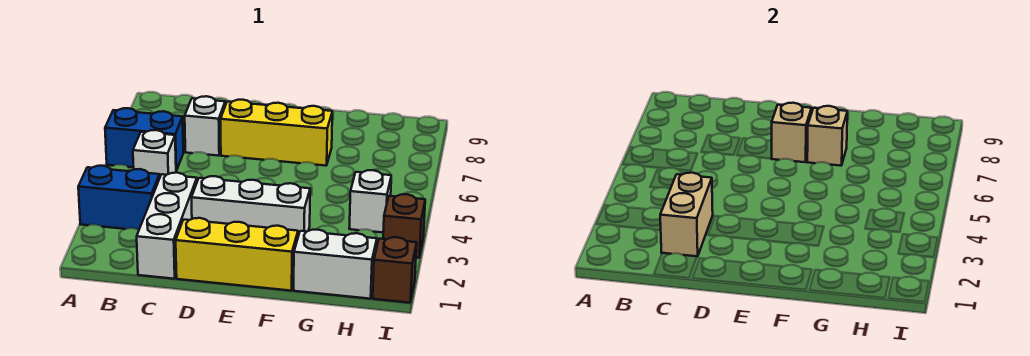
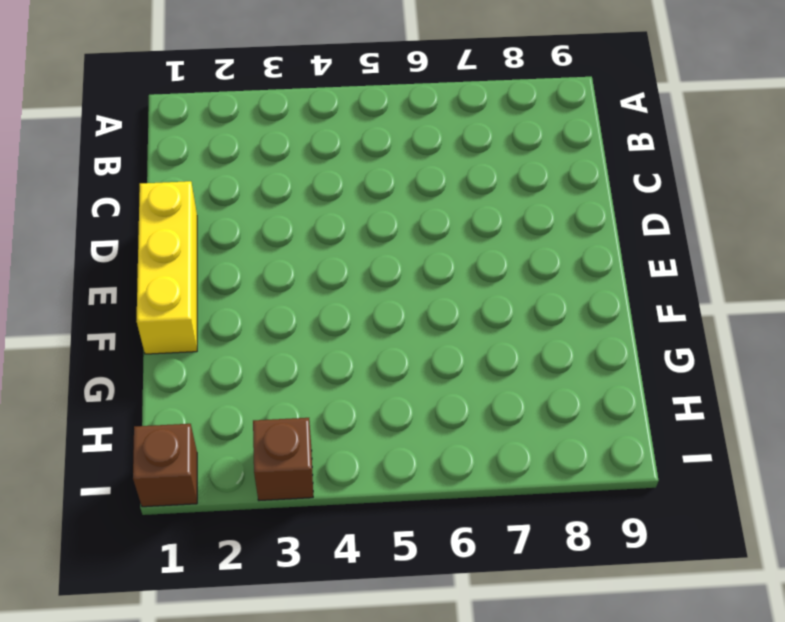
none -> blue 1x2 brick [78,166,160,230]
none -> blue 1x2 brick [105,108,183,171]
none -> white 1x1 brick [133,130,176,176]

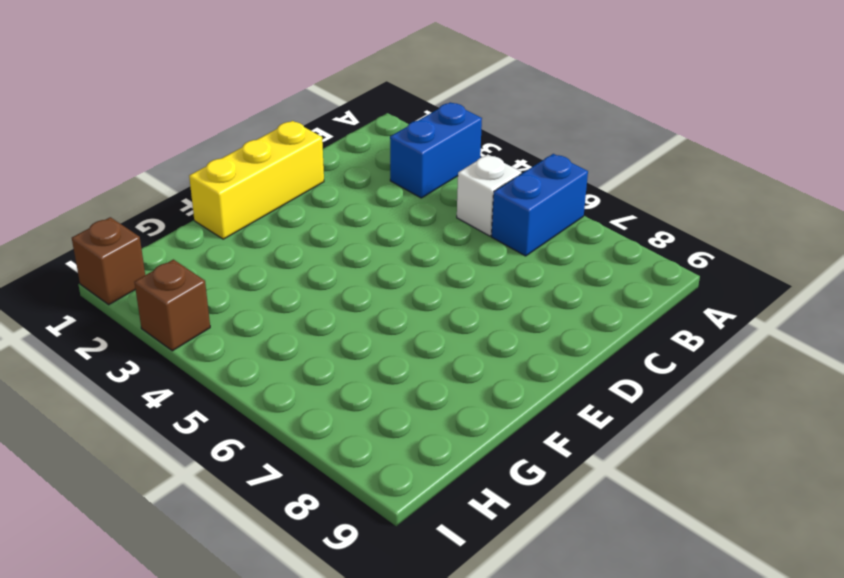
none -> white 1x3 brick [137,173,197,279]
none -> white 1x1 brick [185,96,225,156]
none -> white 1x3 brick [191,176,310,236]

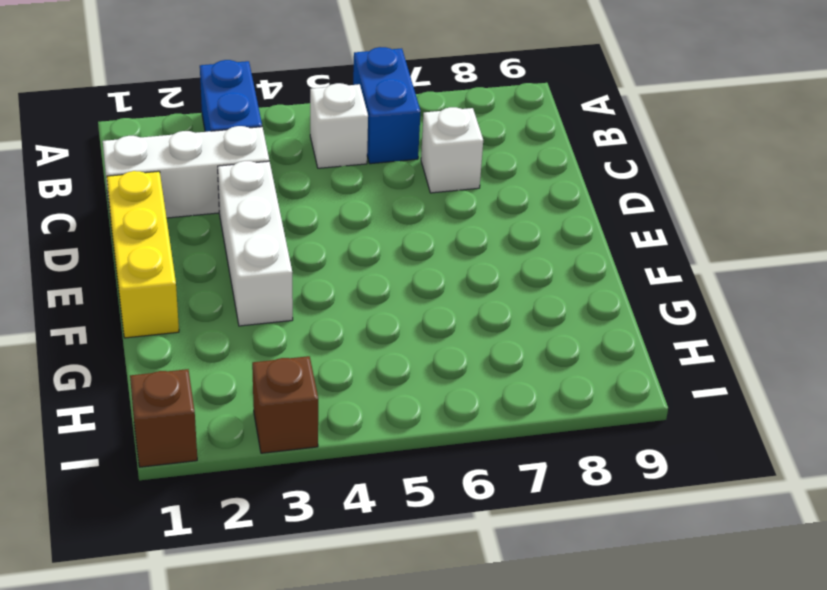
none -> yellow 1x3 brick [221,100,332,166]
none -> white 1x2 brick [294,230,377,299]
none -> white 1x1 brick [349,170,391,233]

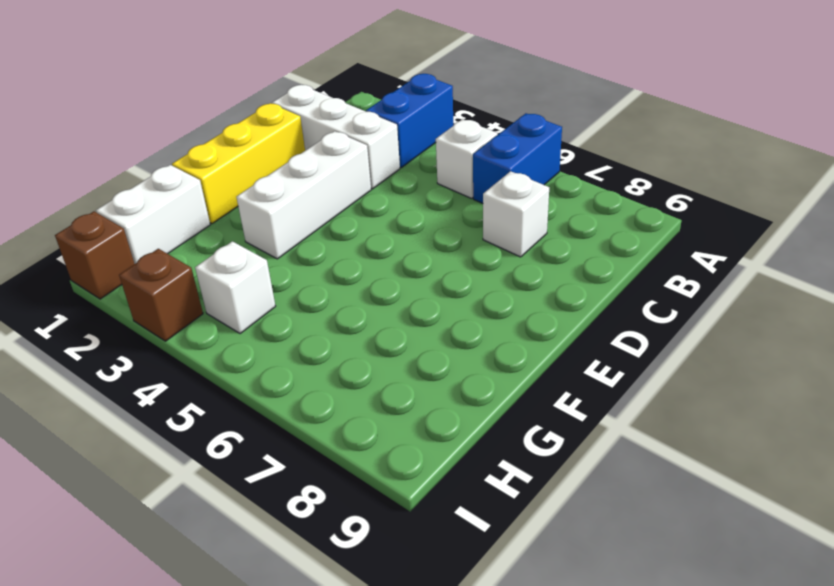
none -> yellow 1x3 brick [221,100,332,166]
none -> tan 1x2 brick [660,173,713,257]
none -> tan 1x1 brick [772,103,812,162]

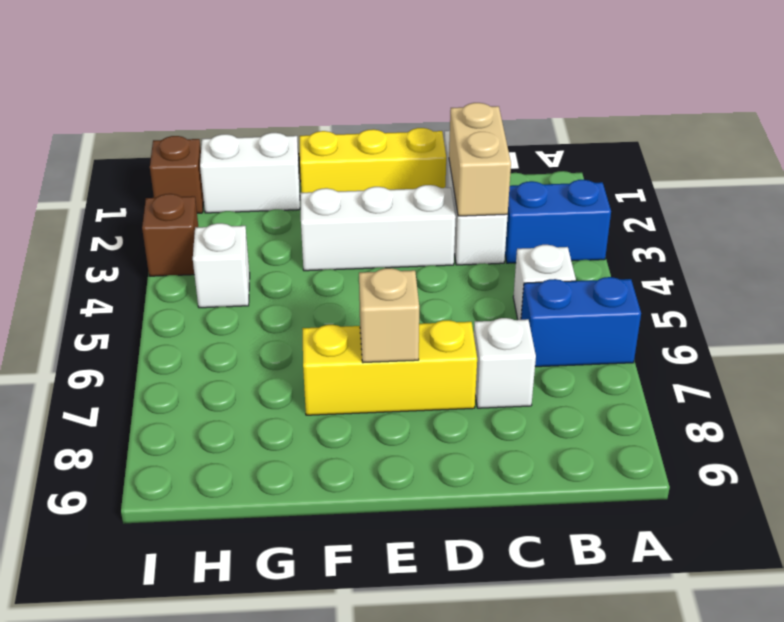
none -> tan 1x1 brick [807,106,847,166]

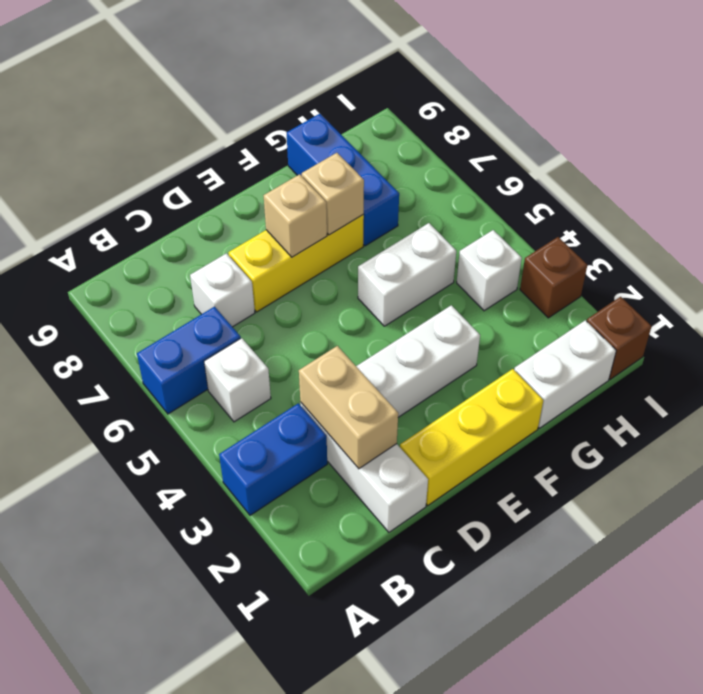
white 1x2 brick [358,223,456,326] -> none
blue 1x3 brick [287,114,399,246] -> none

